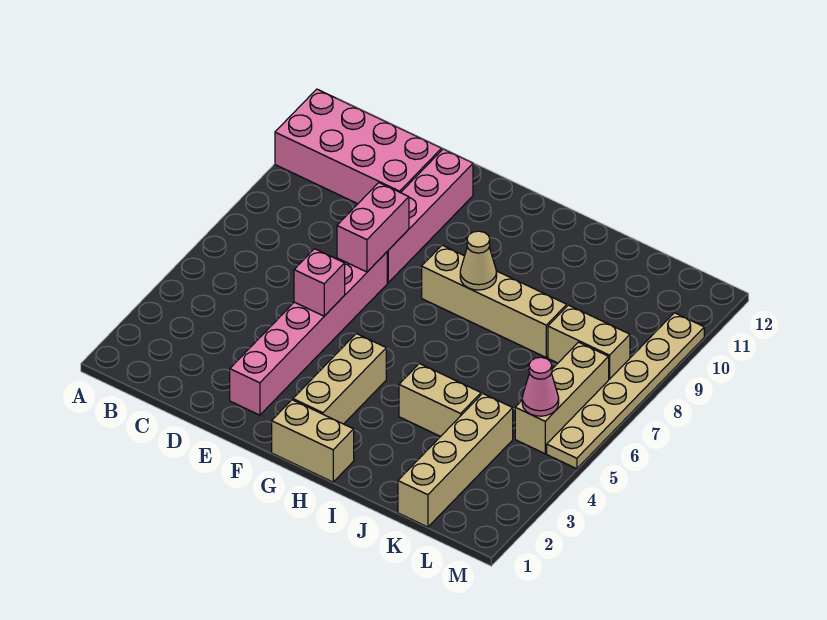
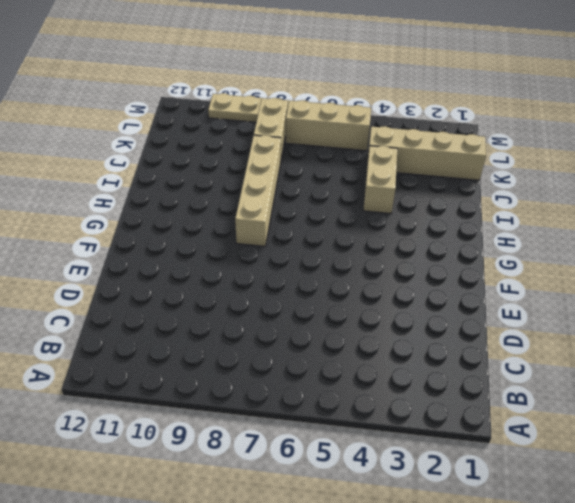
none -> pink 2x4 brick [275,89,442,204]
none -> pink 1x6 brick [230,252,387,415]
none -> pink 1x4 brick [387,149,473,282]

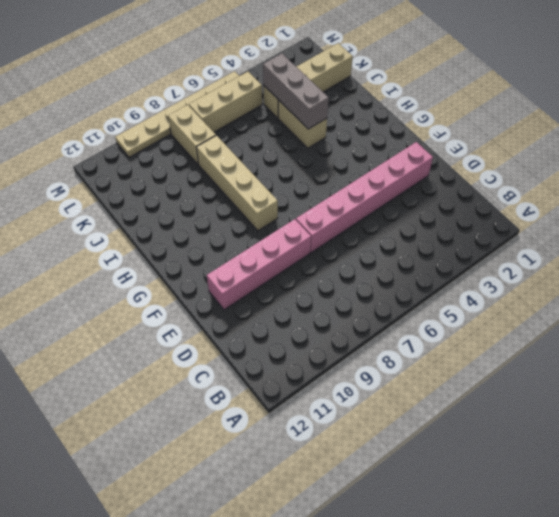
grey 1x3 brick [263,54,329,129] -> none
none -> pink 2x4 brick [275,89,442,204]
none -> tan 1x2 brick [272,400,354,482]
none -> tan 1x3 brick [293,334,386,424]

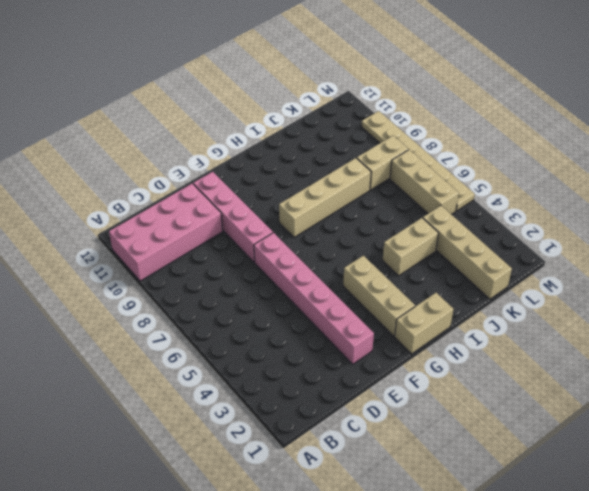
none -> pink 1x1 brick [294,249,345,316]
none -> pink 1x2 brick [337,183,409,272]
none -> tan 1x1 cone [460,231,497,290]

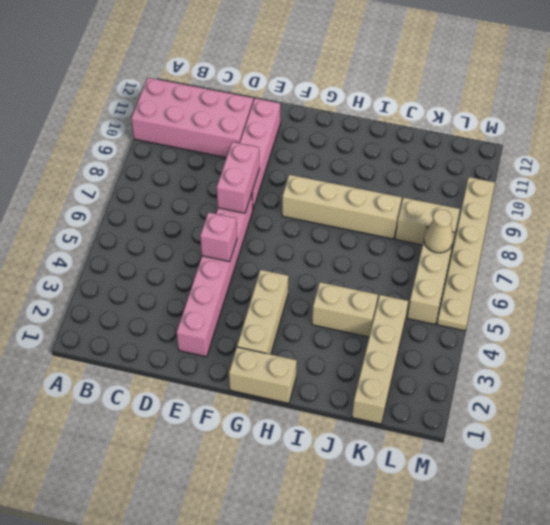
tan 1x1 cone [424,210,453,253] -> tan 1x1 cone moved to [460,231,497,290]
none -> pink 1x1 cone [522,357,559,416]

